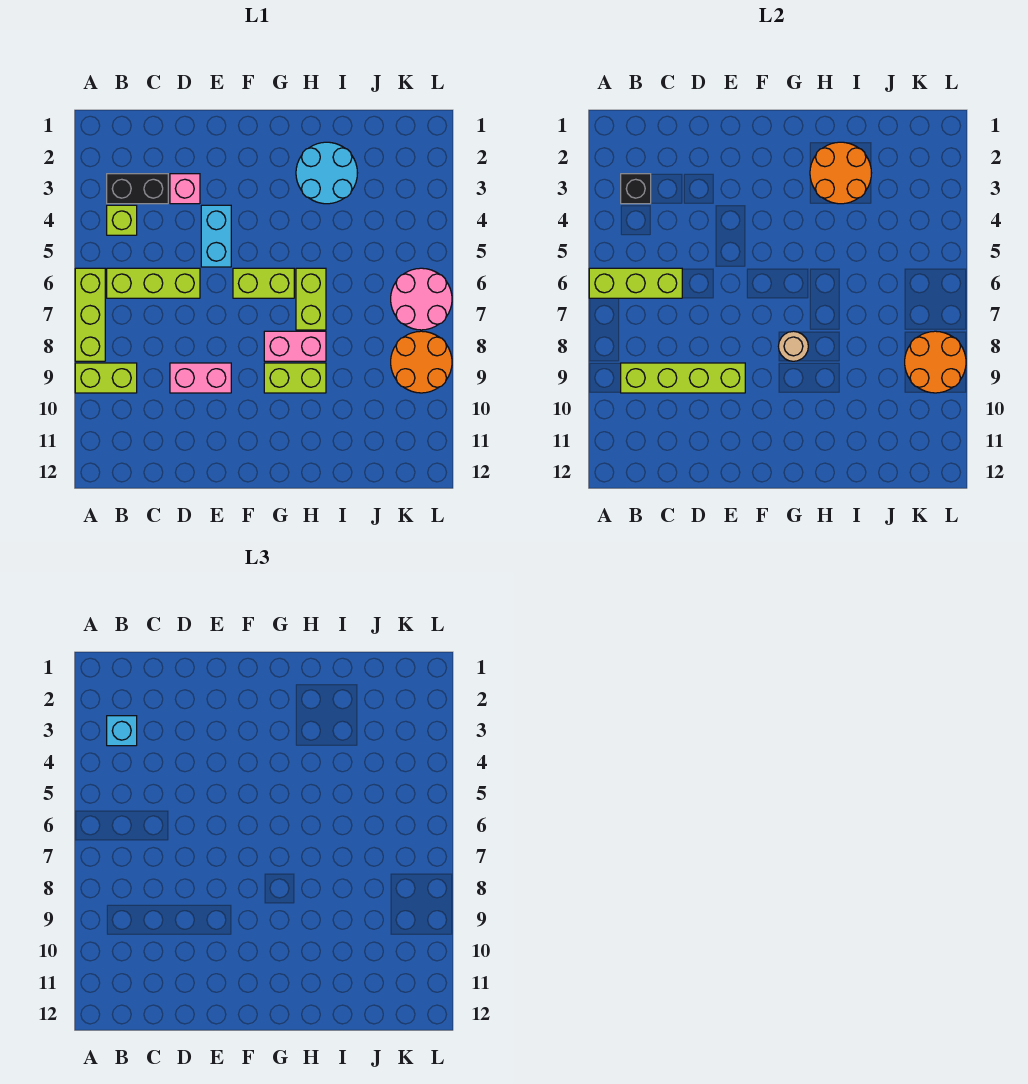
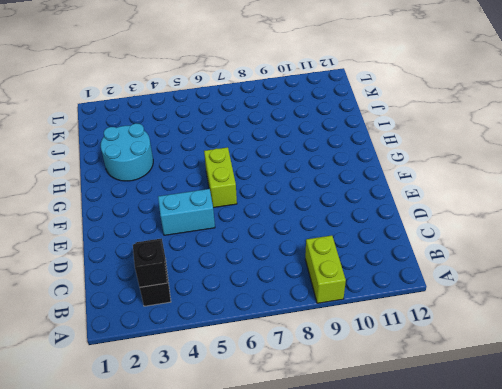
none -> lime 1x3 brick [75,268,105,361]
none -> lime 1x1 brick [107,205,137,235]
none -> lime 1x3 brick [107,268,200,298]

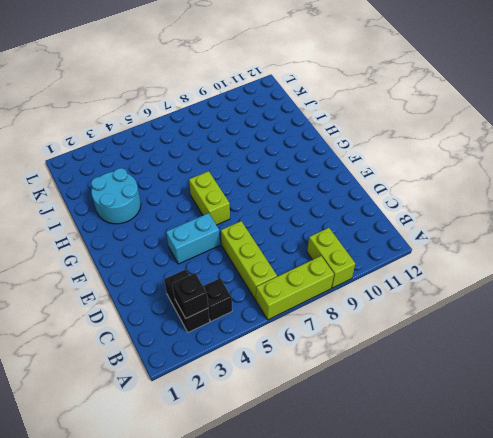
black 1x1 brick [203,278,232,321] -> lime 1x1 brick [107,205,137,235]
none -> pink 1x1 brick [170,174,200,204]
none -> pink 1x2 brick [170,363,231,393]
none -> pink 1x2 brick [264,331,326,361]

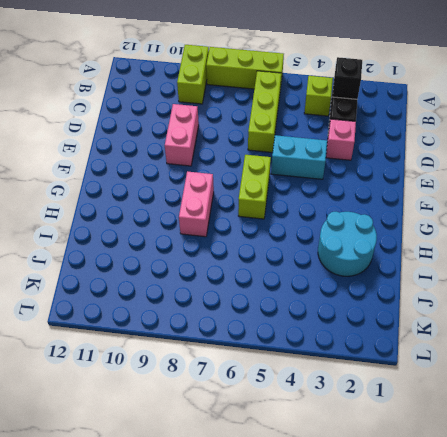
none -> lime 1x2 brick [264,363,326,393]
none -> lime 1x2 brick [296,268,326,330]
none -> pink 2x2 round brick [391,268,452,330]

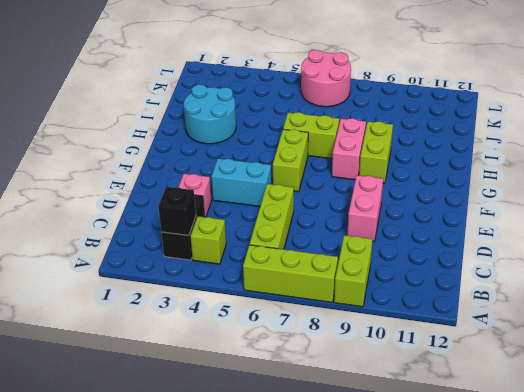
none -> orange 2x2 round brick [391,331,452,393]
none -> lime 1x3 brick [589,268,682,298]
none -> lime 1x4 brick [621,363,745,393]

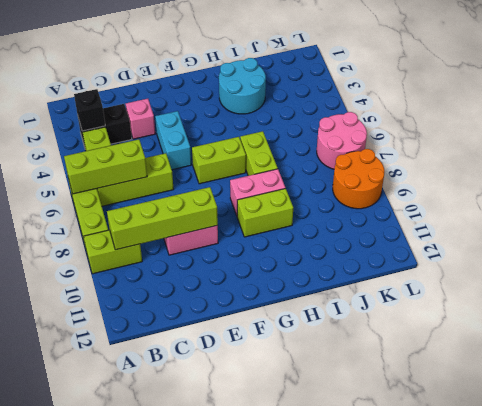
none -> tan 1x1 round brick [778,331,808,361]
none -> orange 2x2 round brick [810,142,871,204]
none -> orange 2x2 round brick [905,331,966,393]

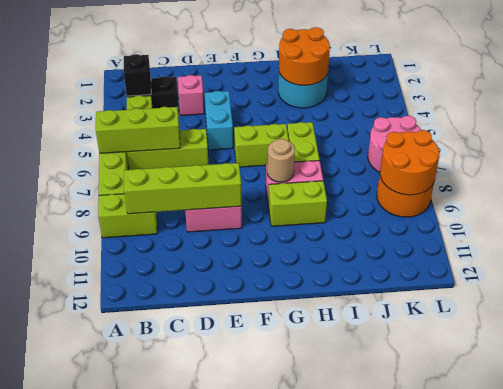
none -> cyan 1x1 brick [107,716,137,746]

